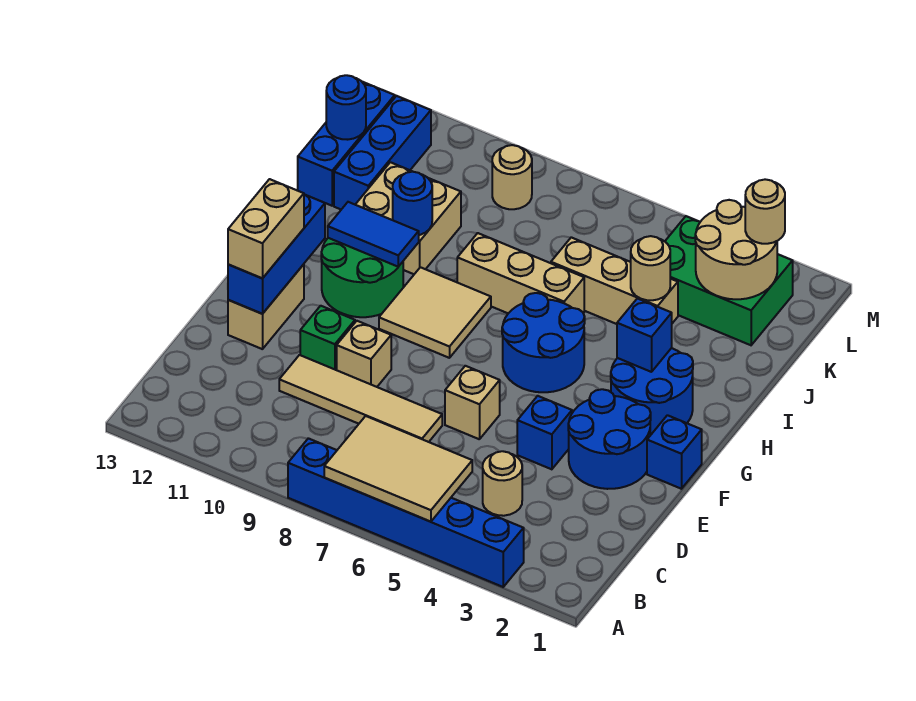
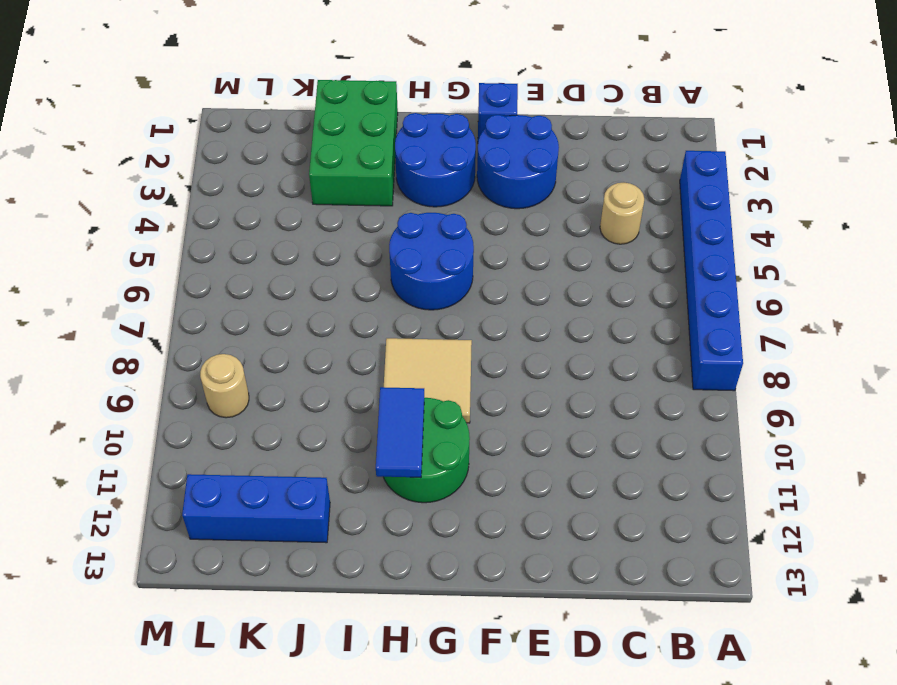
green 2x3 brick [309,80,398,206] -> green 2x3 brick moved to [665,216,793,345]
none -> tan 1x4 tile [279,355,442,442]
none -> blue 1x1 brick [517,396,572,469]
none -> tan 1x1 brick [445,366,500,439]
none -> tan 1x1 brick [337,321,391,387]

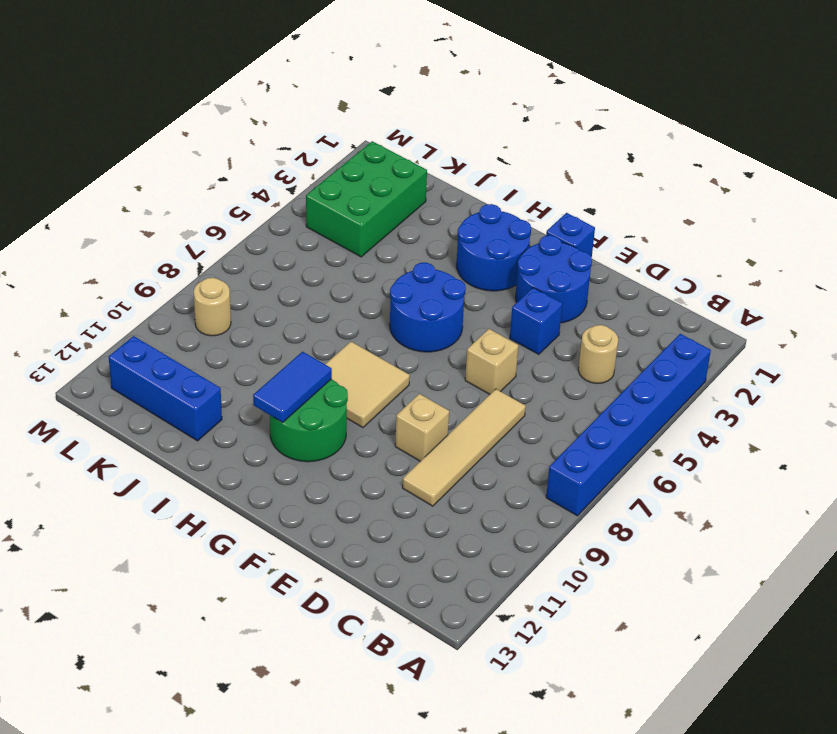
none -> green 1x1 brick [300,306,355,370]
none -> tan 1x2 brick [228,264,304,349]
none -> tan 1x3 brick [457,233,584,313]
none -> tan 2x2 brick [355,162,461,274]

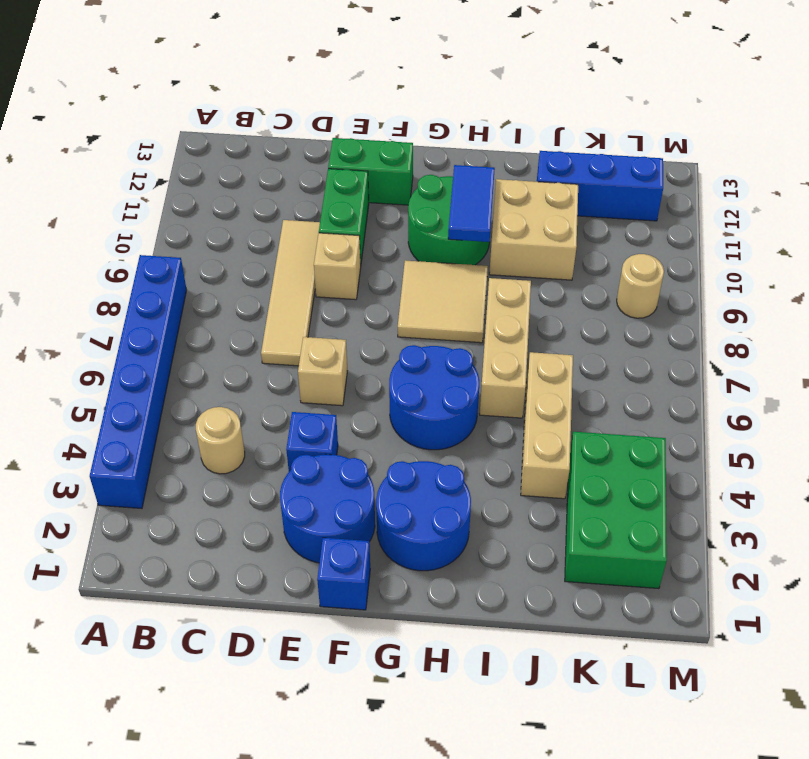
green 1x2 brick [319,169,369,264] -> green 1x1 brick [300,306,355,370]
green 1x2 brick [328,138,413,205] -> tan 1x2 brick [228,264,304,349]
none -> blue 1x3 brick [298,82,395,206]
none -> tan 2x3 tile [324,416,472,522]
none -> blue 1x3 brick [228,194,325,314]
none -> blue 1x1 brick [617,298,672,372]

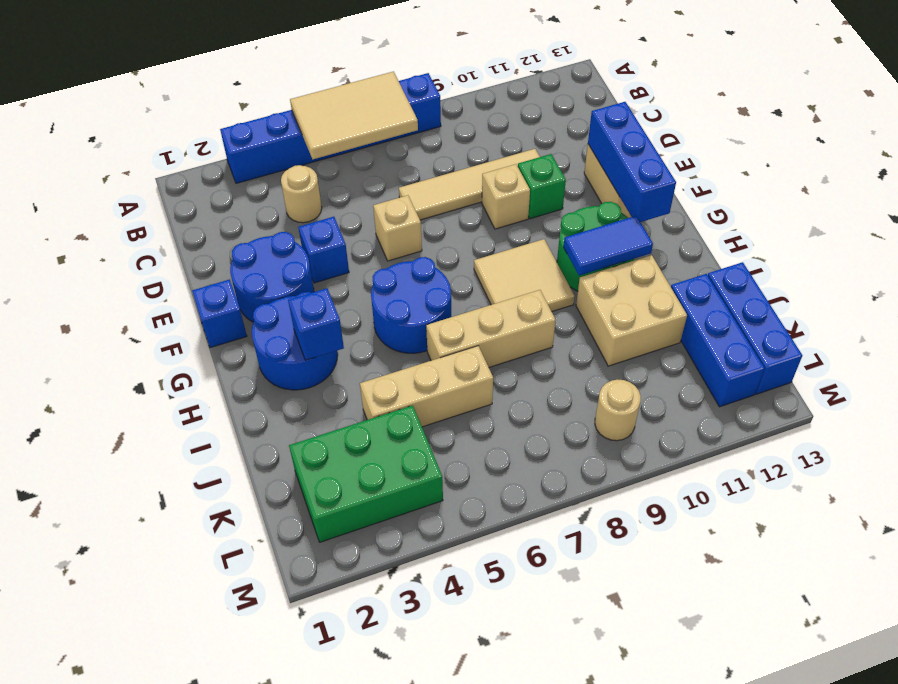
none -> blue 1x1 round brick [393,172,432,235]
none -> tan 1x1 round brick [631,236,670,300]
none -> tan 2x2 round brick [695,200,777,299]
none -> blue 1x1 round brick [326,75,366,140]

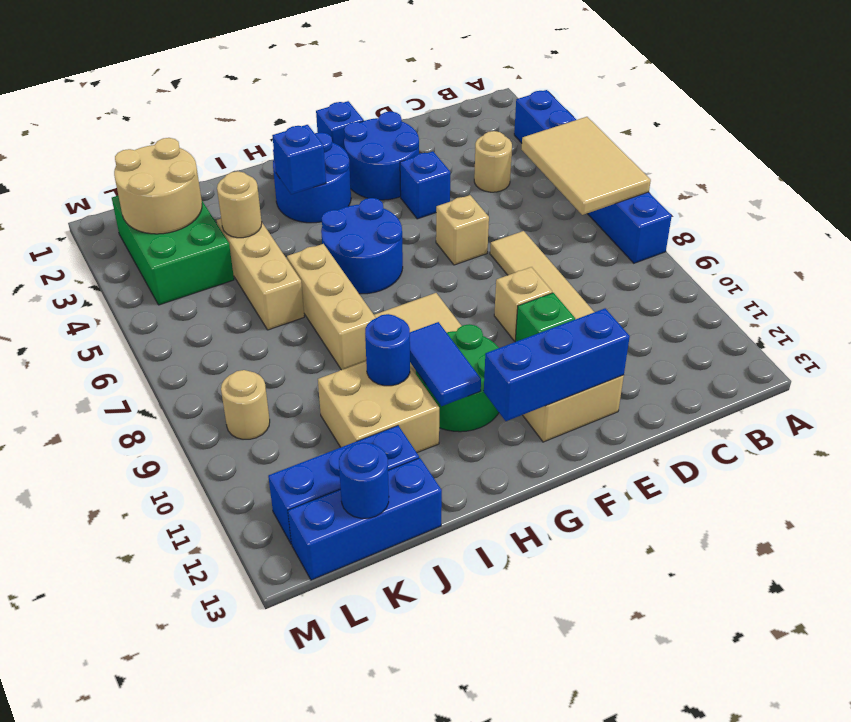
none -> tan 1x2 brick [228,179,304,278]
none -> tan 1x1 round brick [745,179,785,244]

